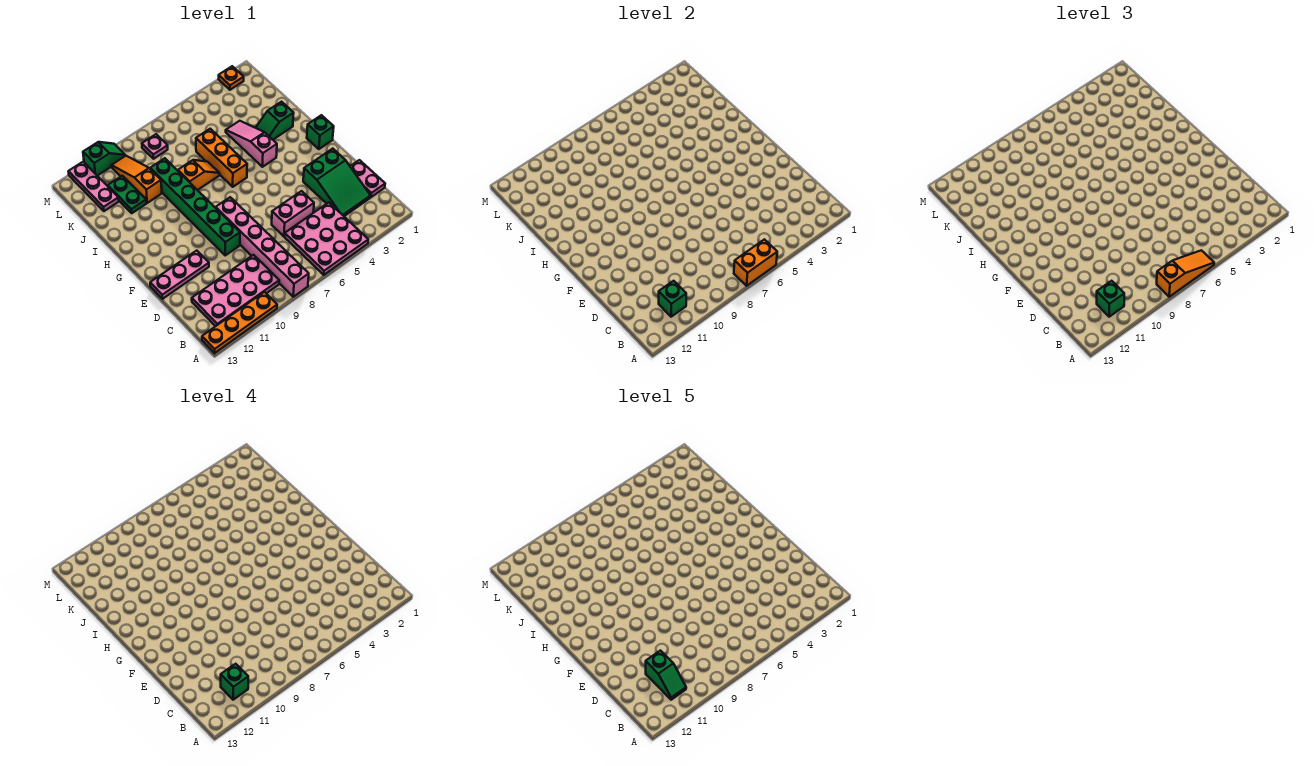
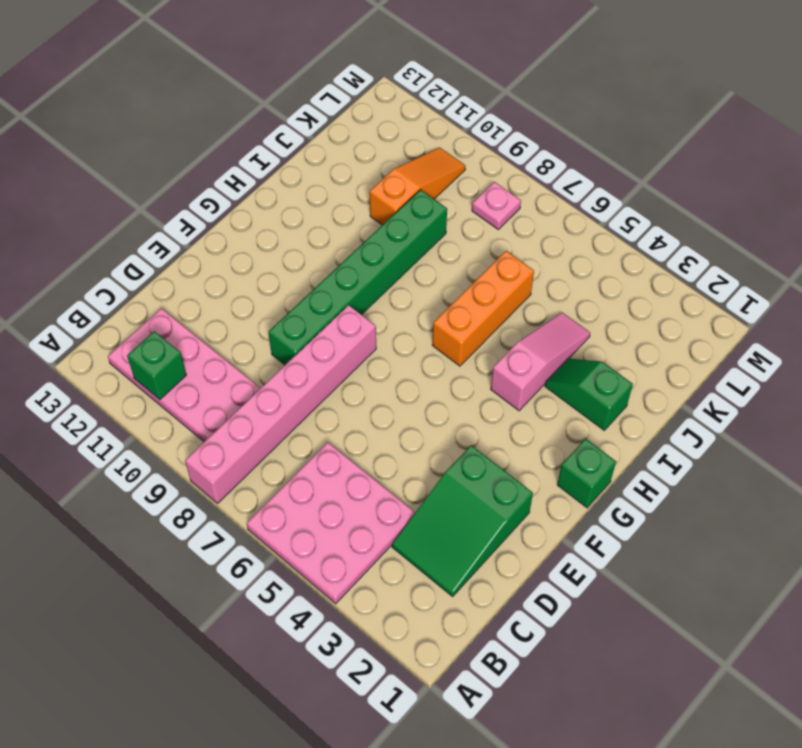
none -> orange 1x4 plate [202,292,277,353]
none -> pink 1x2 plate [350,160,385,197]
none -> pink 1x2 brick [272,191,314,236]

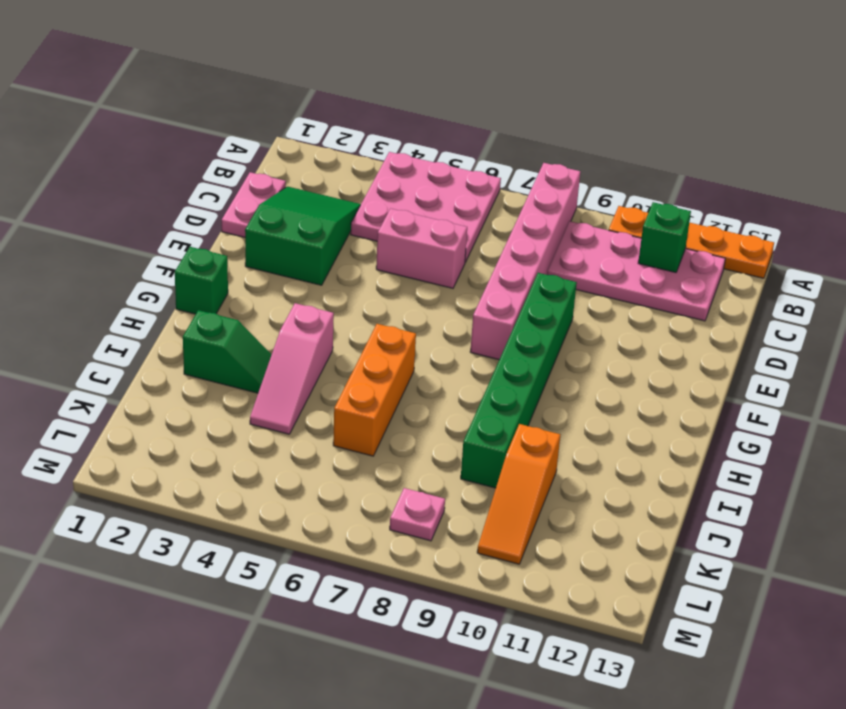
none -> pink 1x3 plate [150,251,209,299]
none -> orange 1x2 slope [178,160,220,190]
none -> green 1x2 plate [108,176,146,213]

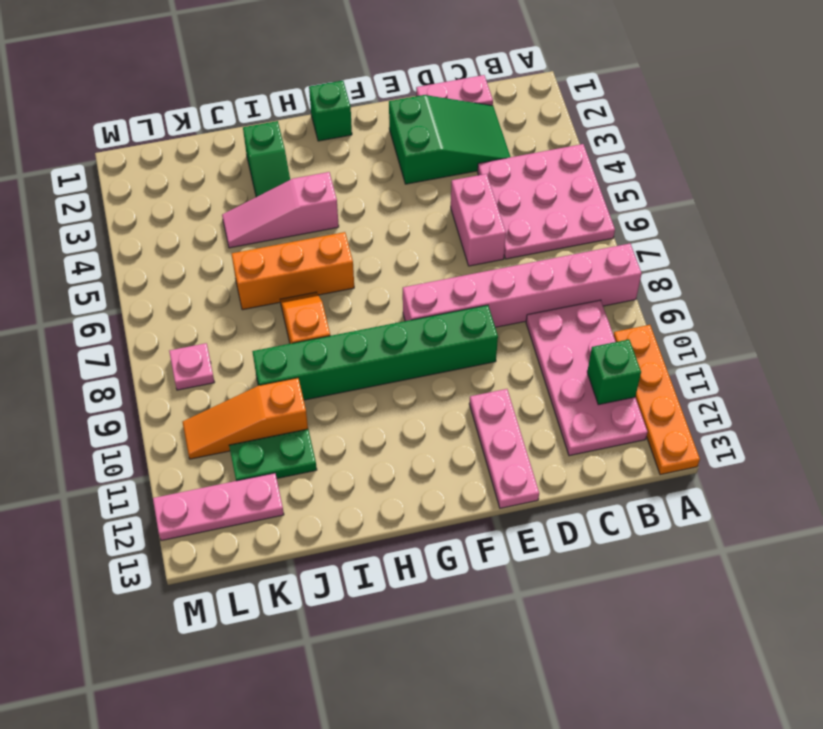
none -> orange 1x1 plate [219,66,244,90]
none -> green 1x2 slope [83,142,125,176]
none -> orange 1x2 brick [734,239,777,286]

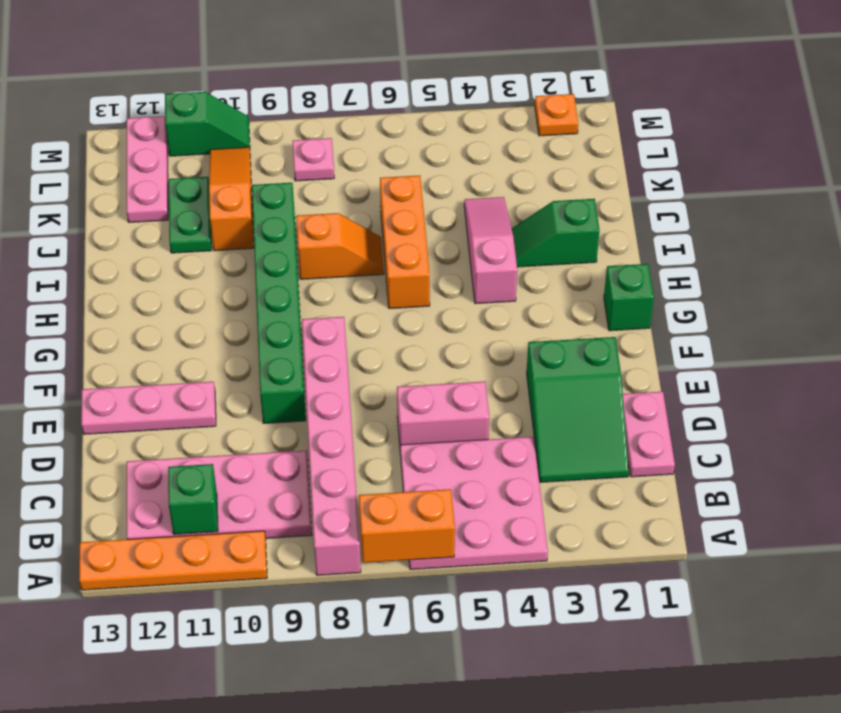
none -> orange 1x3 slope [1157,250,1214,297]
none -> green 1x1 brick [1097,281,1124,317]
none -> green 1x1 brick [221,664,248,700]

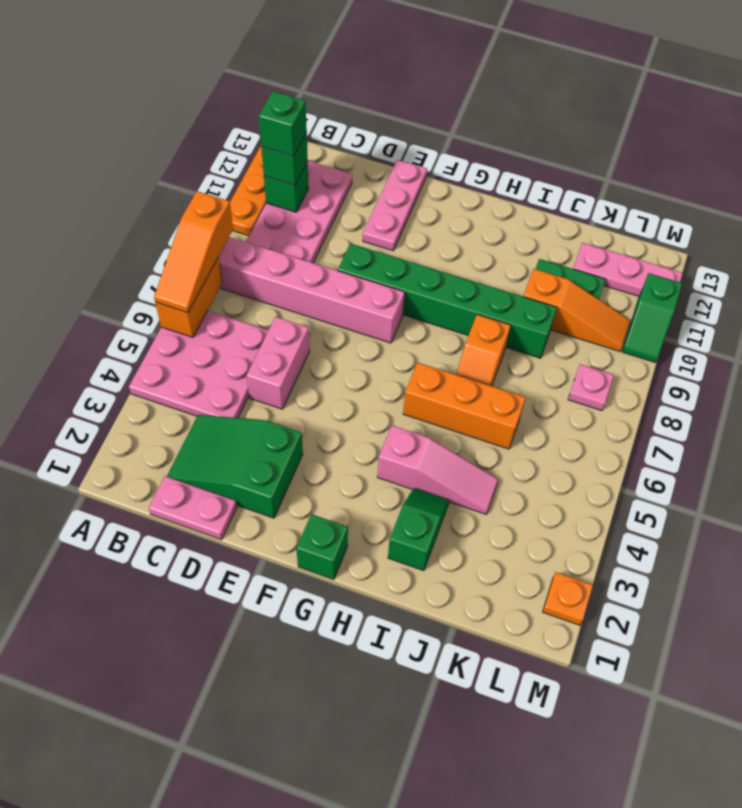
none -> green 1x2 slope [646,651,686,700]

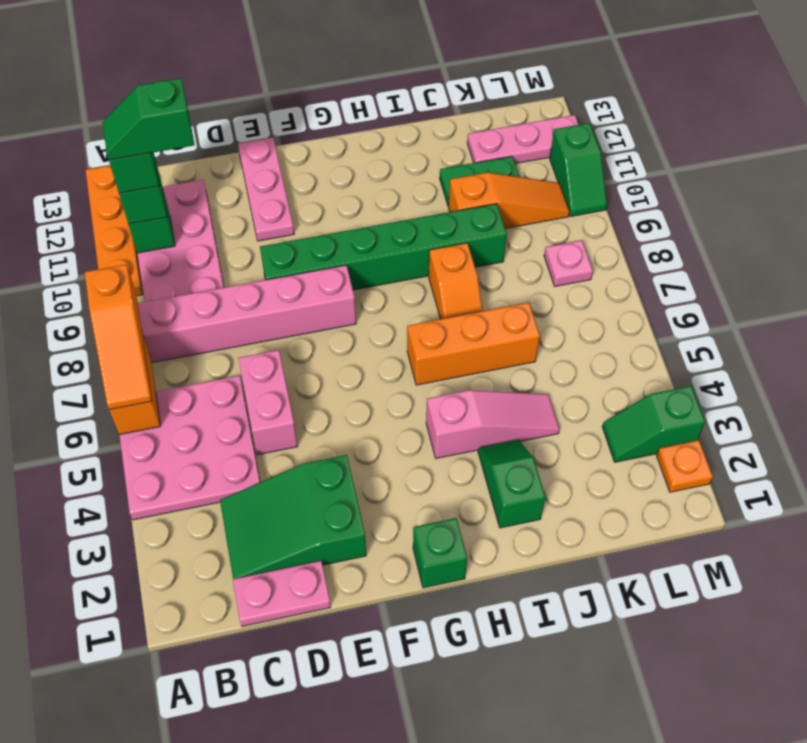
green 1x2 slope [602,386,705,462] -> none

